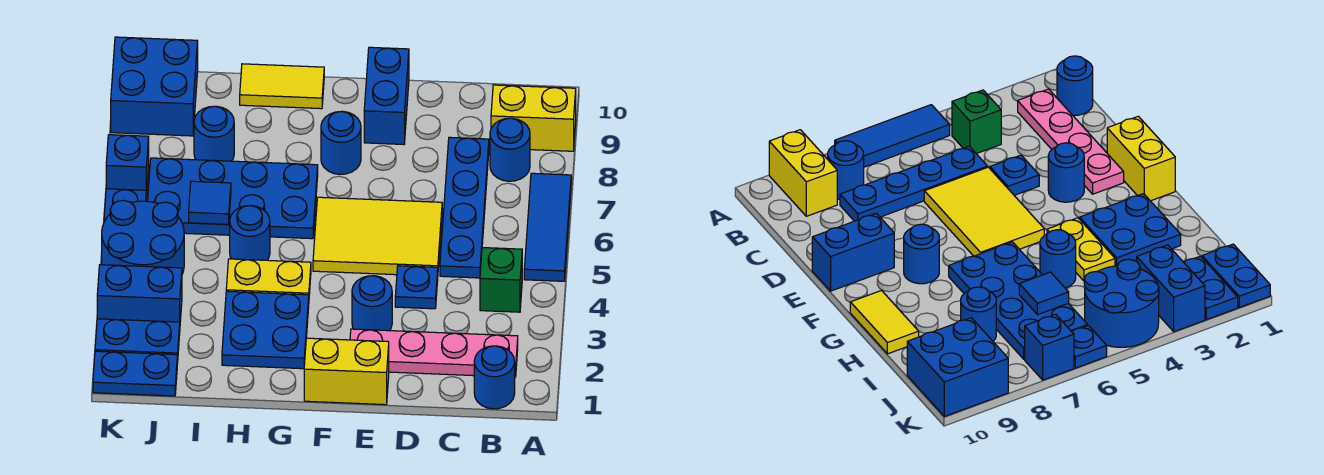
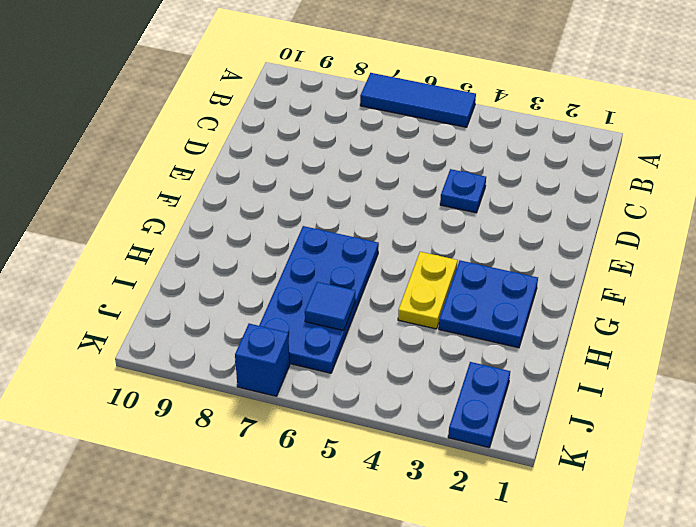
none -> yellow 1x2 brick [491,85,576,151]
none -> blue 1x1 round brick [474,346,515,409]
none -> pink 1x4 plate [350,329,518,377]

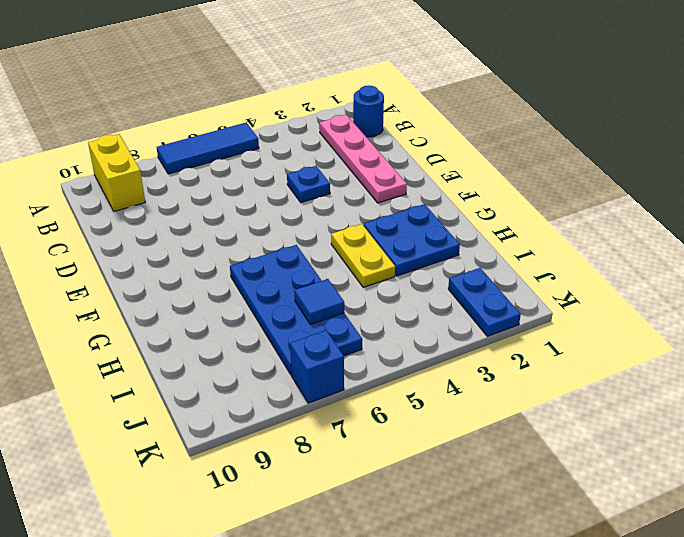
none -> green 1x1 brick [480,248,522,312]
none -> blue 1x1 round brick [490,118,530,181]
none -> blue 1x4 plate [440,137,489,278]

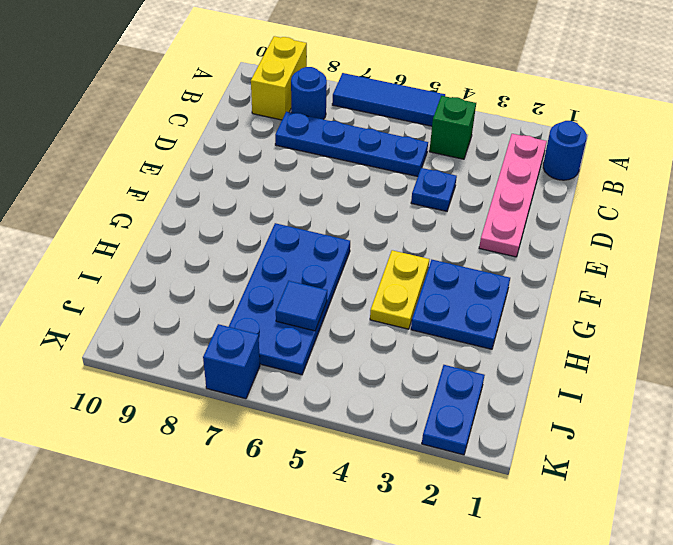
none -> yellow 2x3 tile [313,197,442,275]
none -> yellow 1x2 brick [304,338,389,405]
none -> blue 1x1 round brick [352,276,392,331]

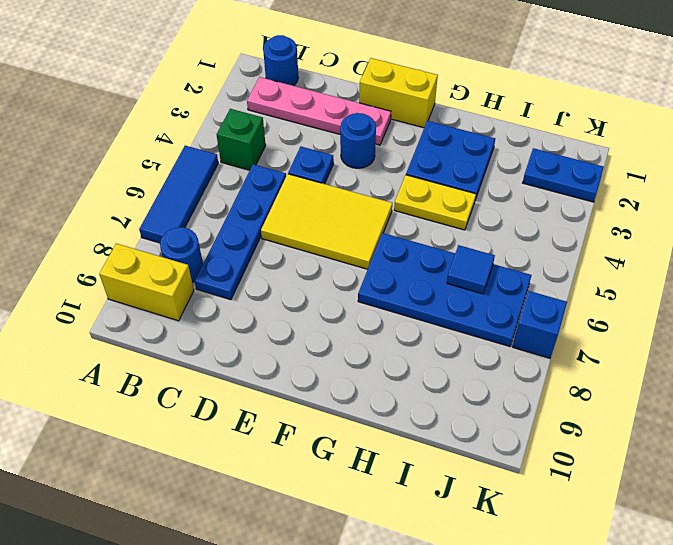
none -> blue 1x2 brick [364,47,409,145]
none -> blue 1x1 round brick [321,111,361,174]
none -> yellow 1x2 tile [240,64,324,109]

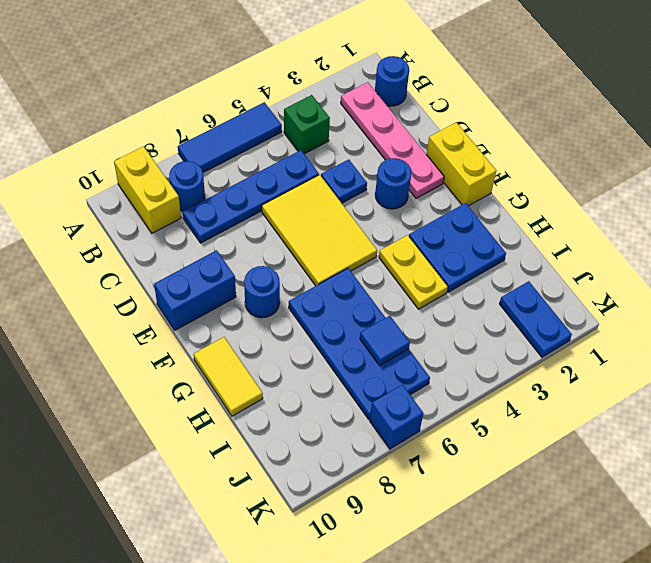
none -> blue 1x1 round brick [230,206,270,260]
none -> blue 1x1 round brick [194,106,234,161]
none -> blue 1x2 plate [93,351,177,396]

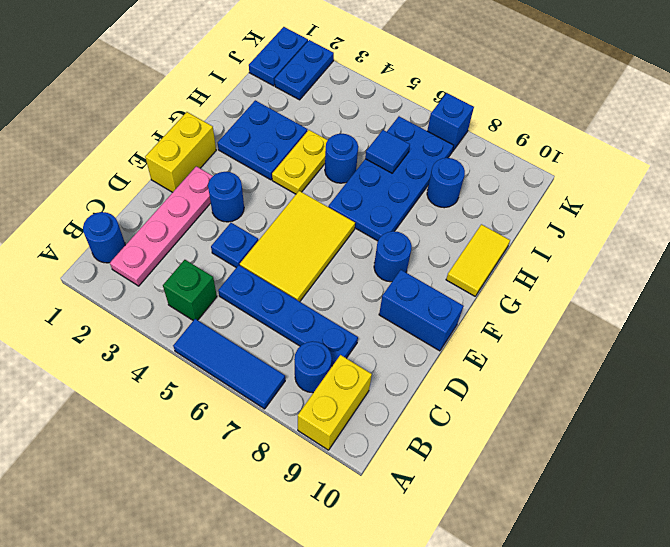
none -> blue 1x2 brick [97,265,182,322]
none -> blue 2x2 round brick [102,200,184,274]
none -> blue 2x2 brick [111,37,198,136]

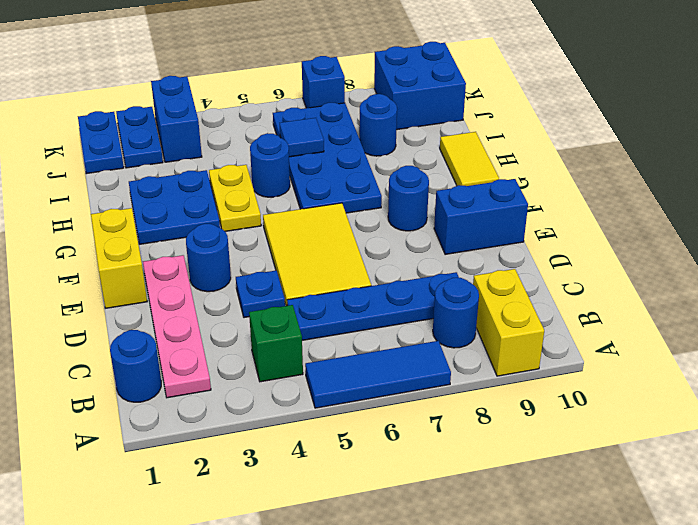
none -> blue 2x2 round brick [102,200,184,274]
none -> blue 1x1 plate [104,189,146,221]

